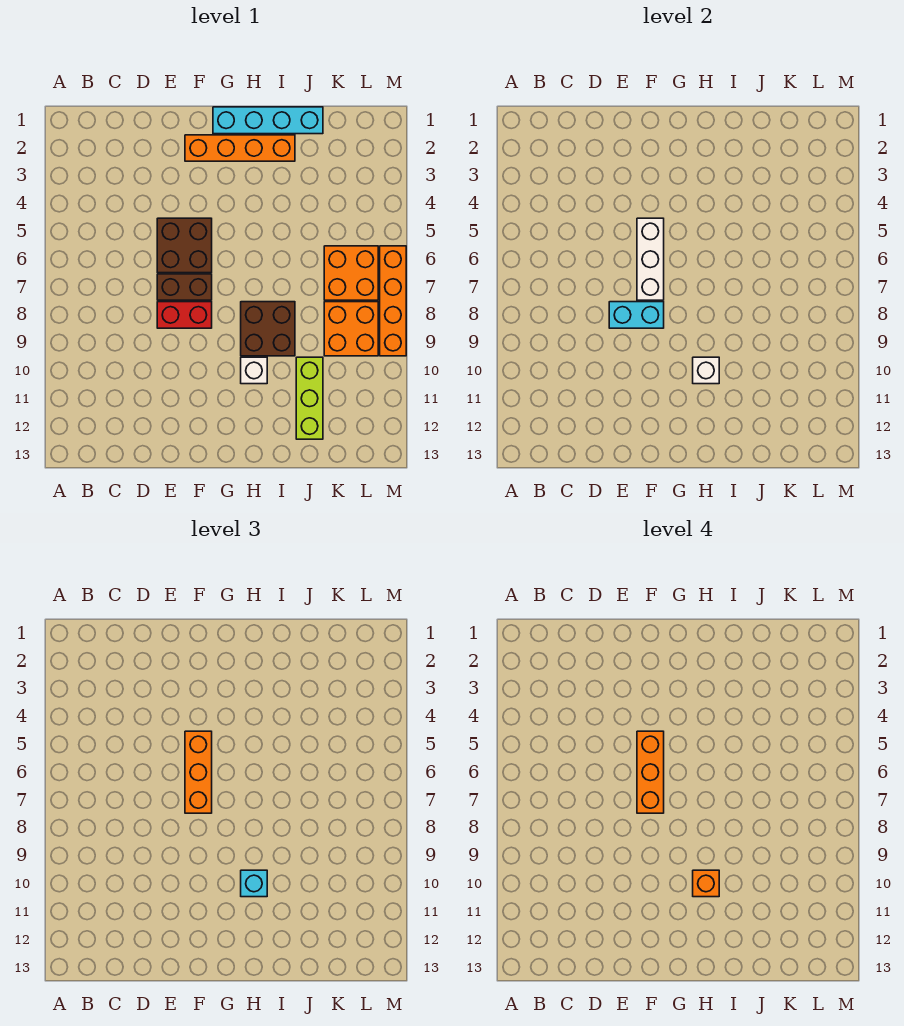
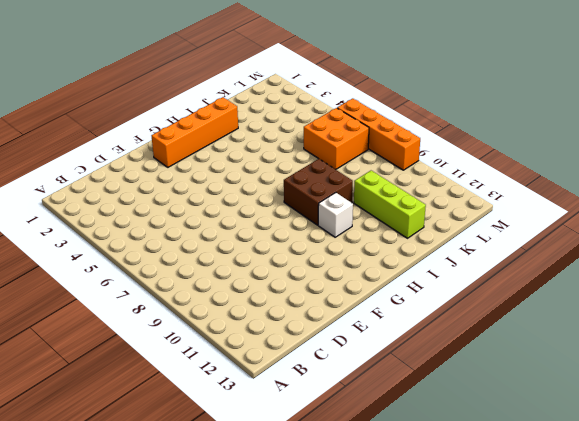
none -> brown 2x2 brick [157,218,212,273]
none -> brown 1x2 brick [157,274,212,300]
none -> red 1x2 brick [157,302,212,328]

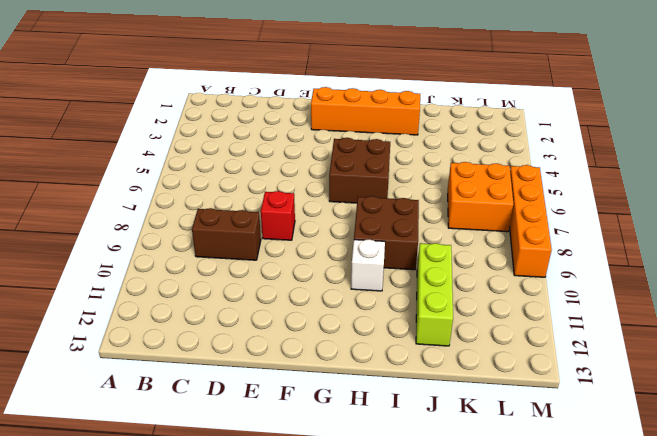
brown 1x2 brick [192,208,261,260] -> brown 1x2 brick moved to [157,274,212,300]
red 1x1 brick [261,191,295,240] -> red 1x2 brick [157,302,212,328]
brown 2x2 brick [329,138,390,203] -> brown 2x2 brick moved to [157,218,212,273]
none -> cyan 1x4 brick [213,107,323,134]
none -> orange 2x2 brick [324,302,378,356]
none -> cyan 1x2 brick [609,302,664,328]

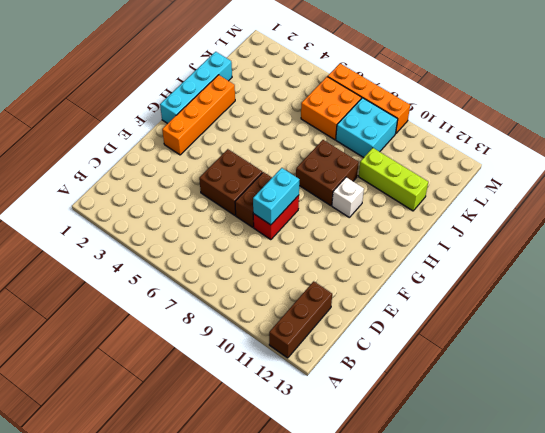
brown 1x3 brick [269,281,332,358] -> none
cyan 2x2 brick [336,98,398,158] -> orange 2x2 brick [324,302,378,356]
none -> white 1x3 brick [637,218,664,300]
none -> white 1x1 brick [693,357,719,384]
none -> orange 1x3 brick [185,731,212,813]

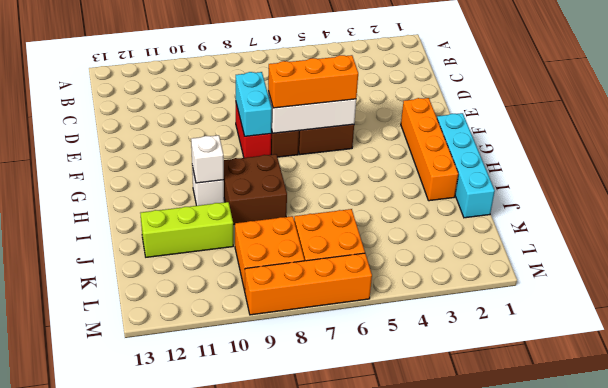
none -> cyan 1x1 brick [241,870,267,897]
none -> orange 1x3 brick [637,731,664,813]
none -> orange 1x1 brick [693,870,719,897]

